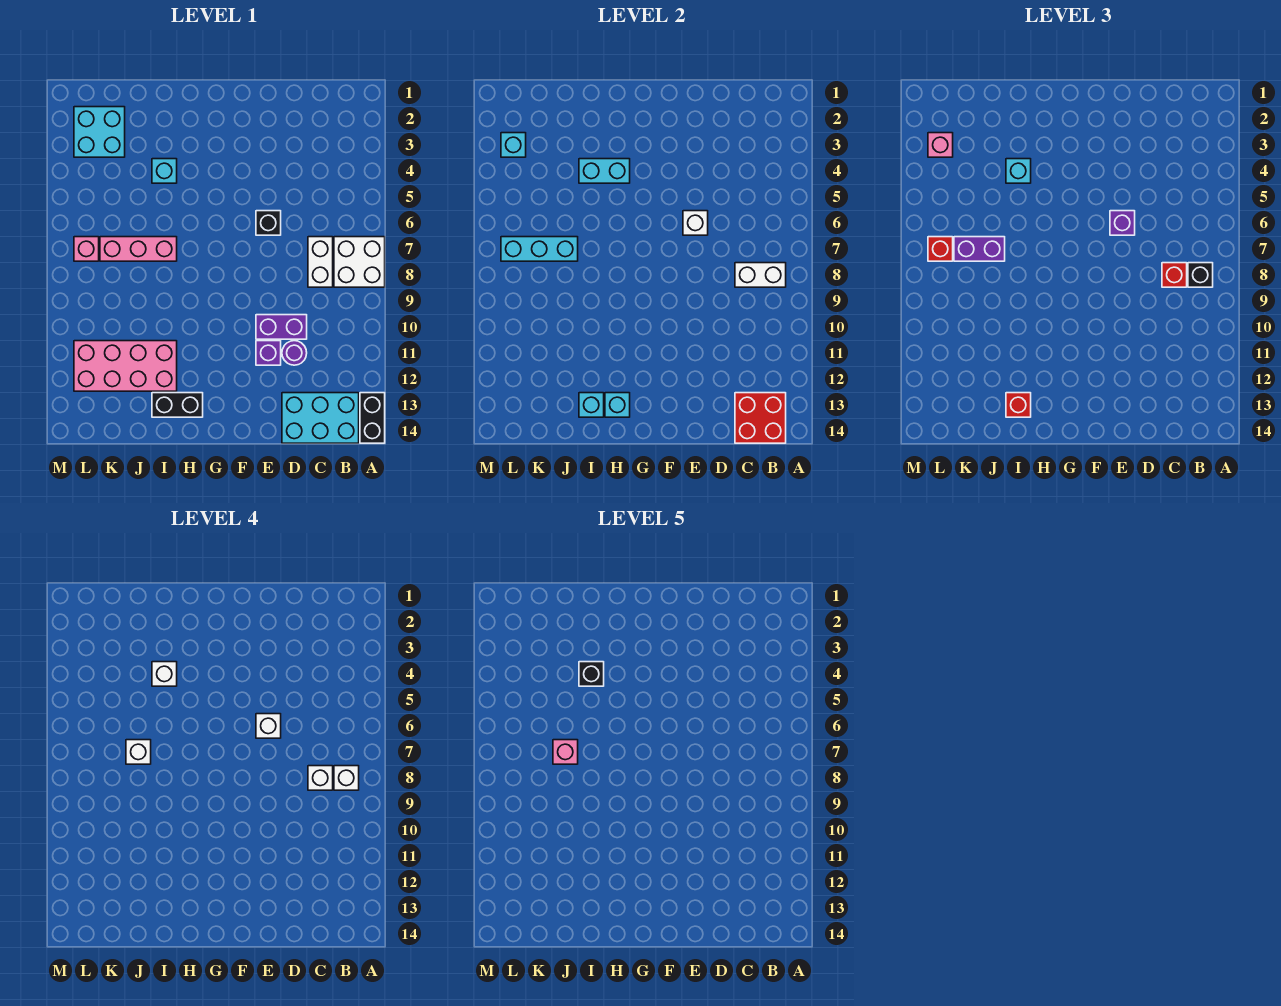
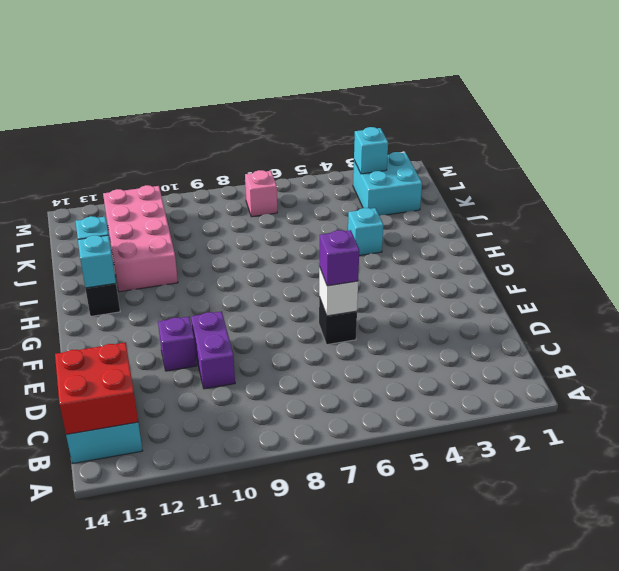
none -> white 2x2 brick [334,237,385,287]
none -> black 1x2 brick [360,393,385,443]
none -> white 1x2 brick [308,237,333,287]
none -> purple 1x1 round brick [282,341,307,365]

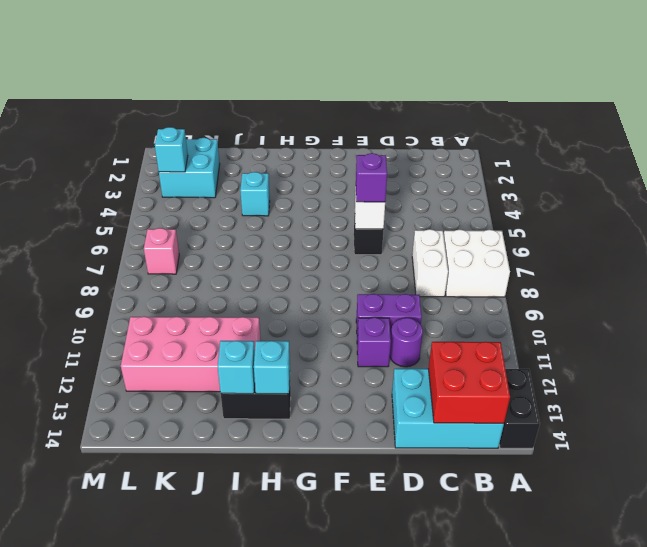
none -> pink 1x3 brick [100,237,177,261]
none -> white 1x2 brick [735,263,786,287]
none -> cyan 1x2 brick [579,159,630,183]
none -> cyan 1x3 brick [501,237,578,261]

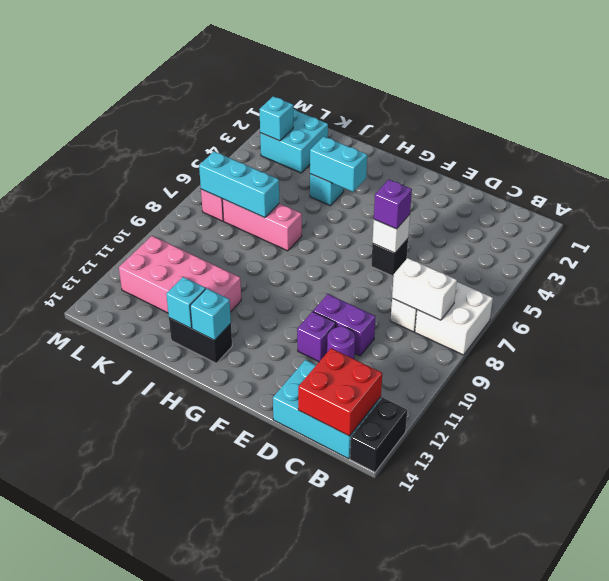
none -> black 1x1 brick [1188,263,1213,287]
none -> red 1x1 brick [1162,263,1187,287]
none -> cyan 1x1 brick [1006,159,1031,183]
none -> red 1x1 brick [1006,393,1031,417]

